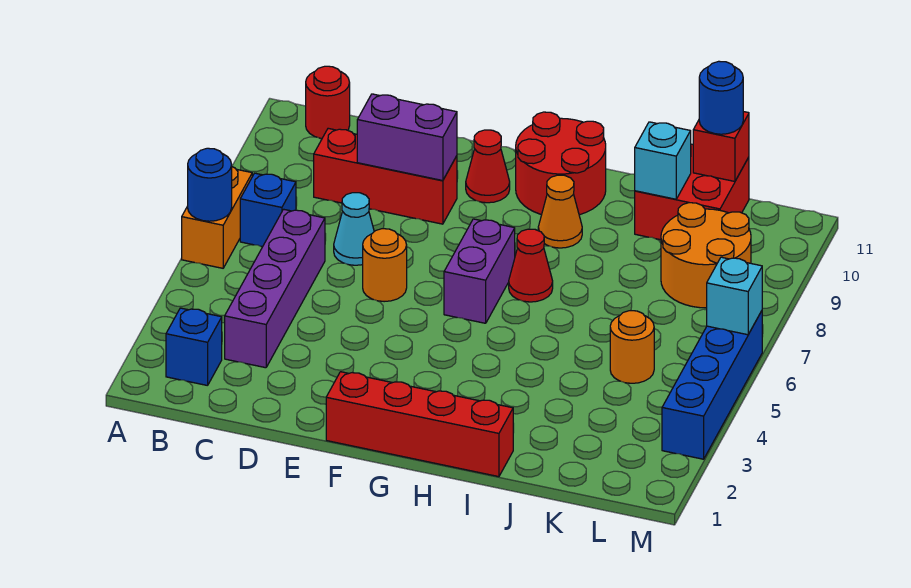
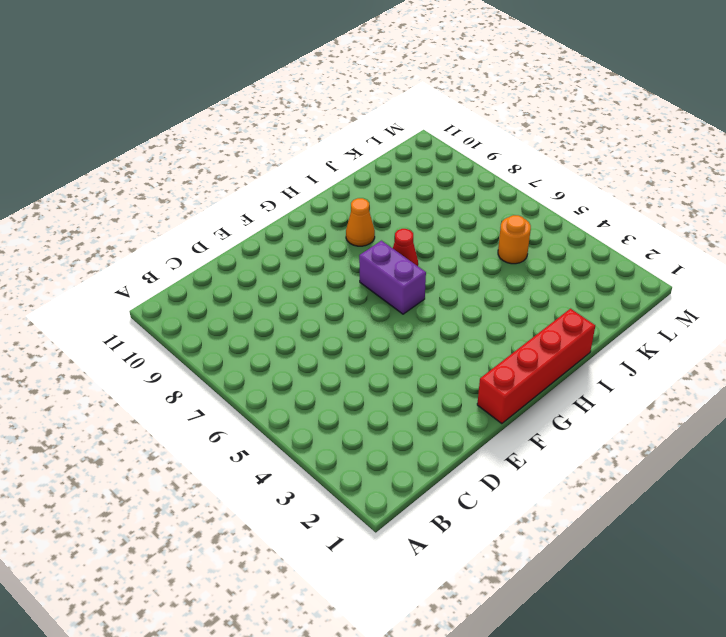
none -> orange 1x2 brick [182,167,252,268]
none -> blue 1x1 brick [166,308,222,386]
none -> blue 1x1 brick [240,173,296,247]

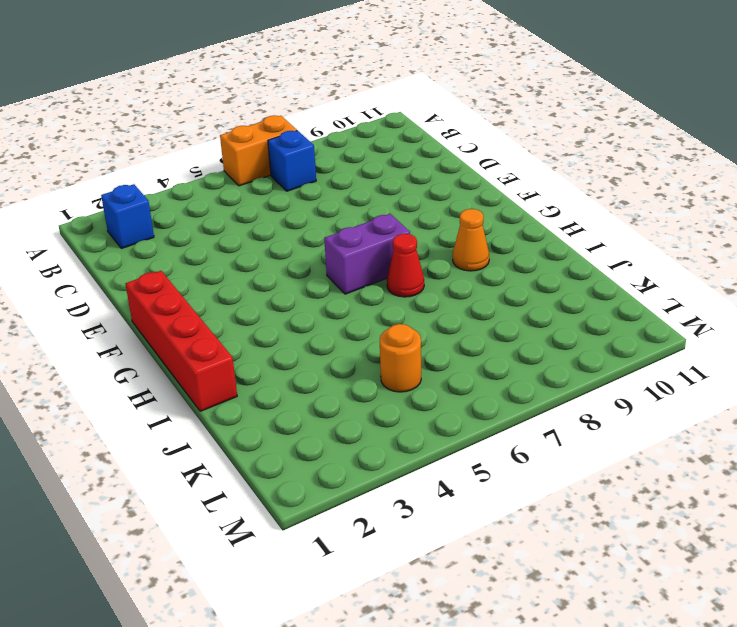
none -> red 1x1 round brick [306,66,350,139]
none -> purple 1x4 brick [225,209,325,368]
none -> red 1x3 brick [314,128,457,224]

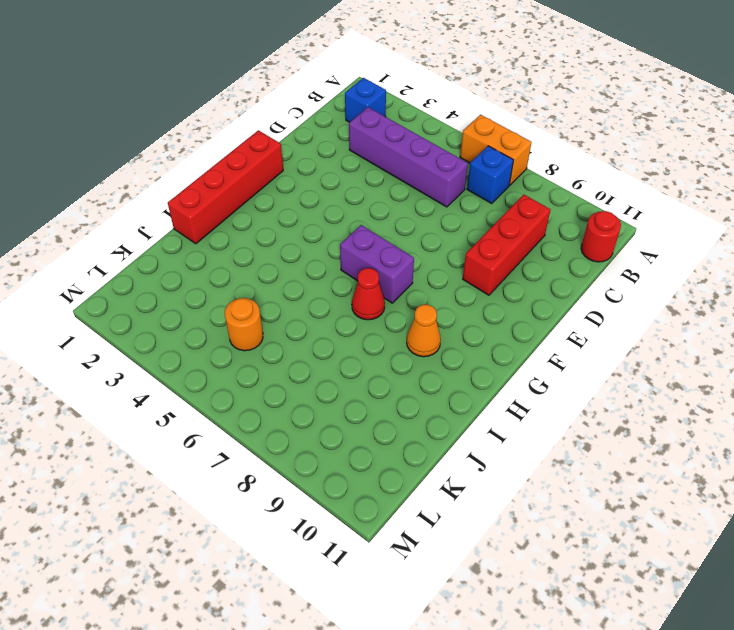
none -> cyan 1x1 cone [334,193,374,265]
none -> orange 1x1 round brick [363,229,407,302]
none -> red 1x1 cone [466,130,510,203]

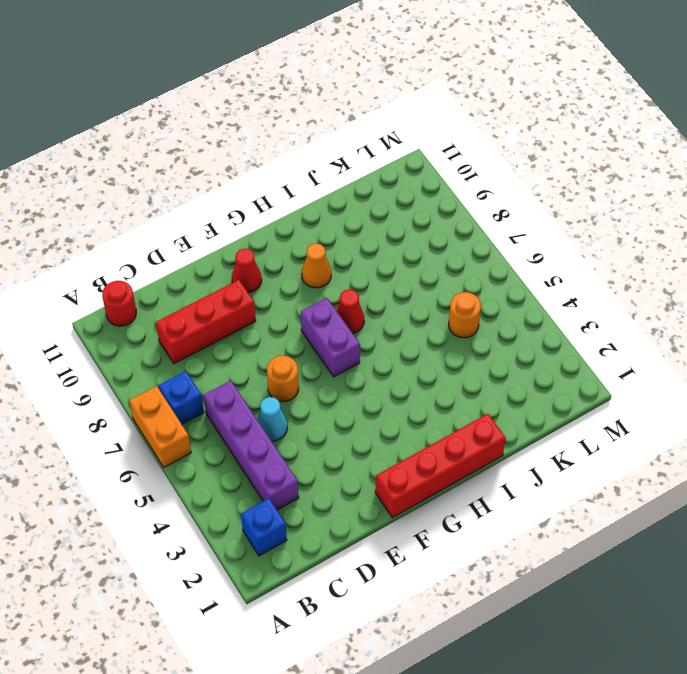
cyan 1x1 cone [257,397,287,441] -> cyan 1x1 cone moved to [334,193,374,265]
none -> red 2x2 round brick [516,112,606,215]
none -> red 2x2 brick [635,144,749,240]
none -> orange 2x2 round brick [661,203,751,308]

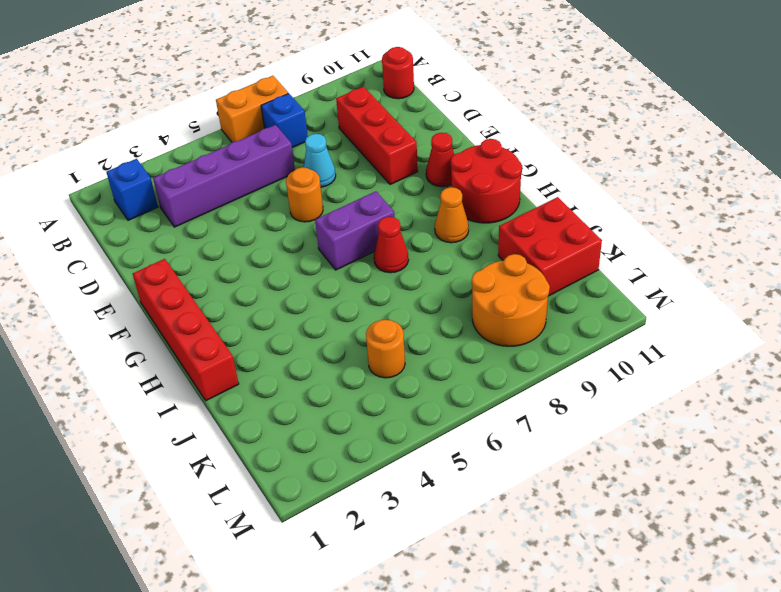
none -> blue 1x4 brick [662,311,762,459]
none -> blue 1x1 round brick [188,148,232,221]
none -> purple 1x2 brick [357,94,457,181]

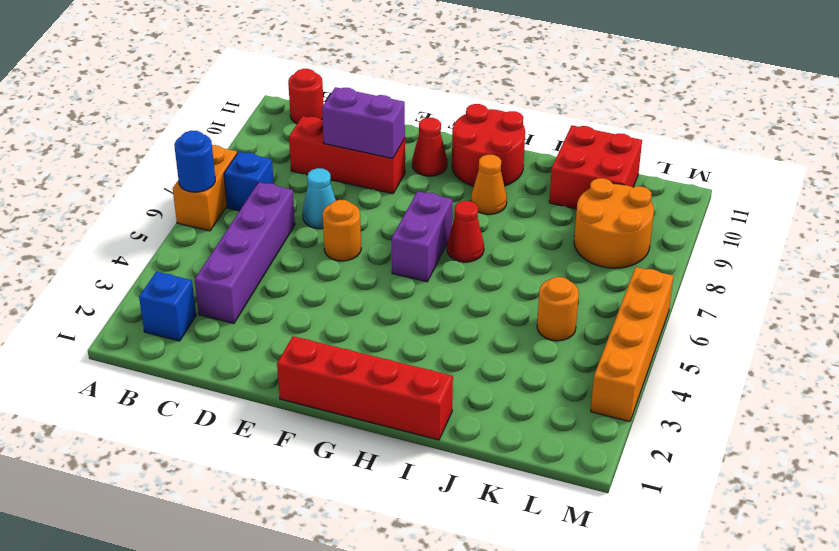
orange 1x4 brick [591,267,674,421] -> blue 1x4 brick [662,311,762,459]
none -> cyan 1x1 brick [635,122,691,199]
none -> red 1x1 brick [693,112,749,181]
none -> cyan 1x1 brick [707,257,762,335]

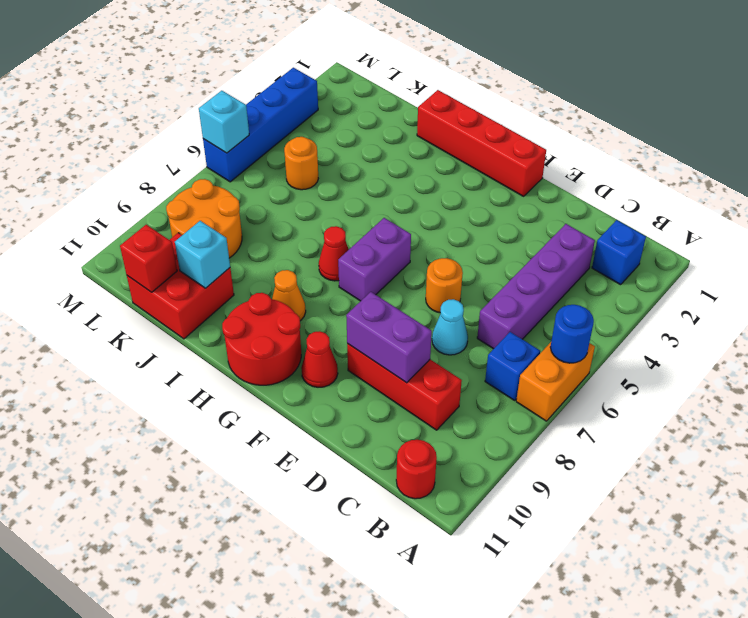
none -> blue 1x1 round brick [699,61,743,134]

